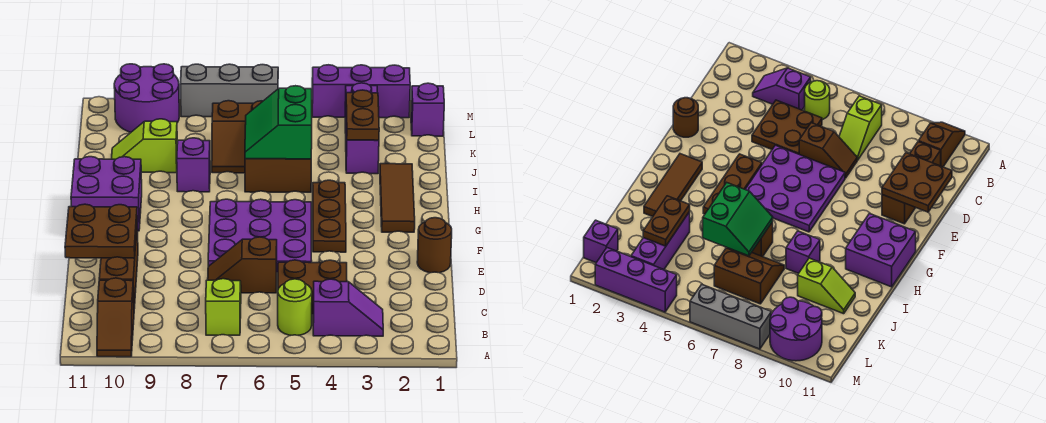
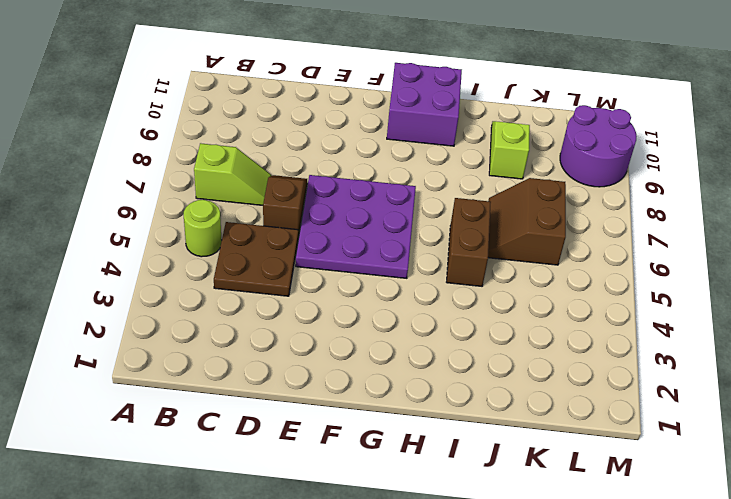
none -> brown 1x2 slope [97,278,134,357]
none -> purple 1x2 slope [313,279,383,336]
none -> brown 1x3 brick [99,229,138,309]

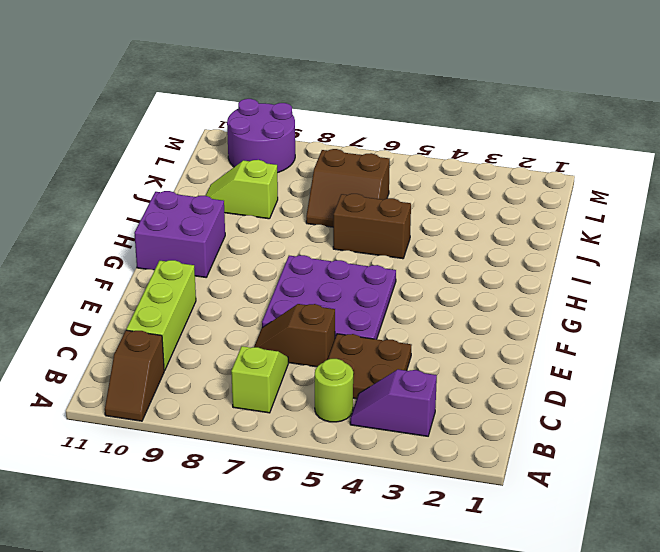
purple 1x2 slope [350,369,437,436] -> purple 1x2 slope turned to [313,279,383,336]
lime 1x3 brick [126,260,196,370] -> brown 1x3 brick [99,229,138,309]
none -> brown 1x1 round brick [417,218,452,273]
none -> brown 1x3 plate [313,180,346,252]
none -> brown 1x3 tile [380,164,415,232]

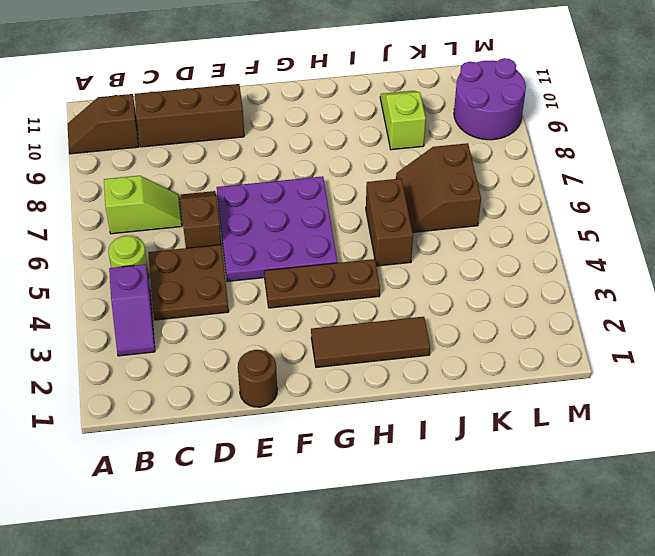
none -> purple 2x2 brick [71,157,142,231]
none -> purple 1x1 brick [177,138,210,192]
none -> purple 1x3 brick [345,83,379,174]

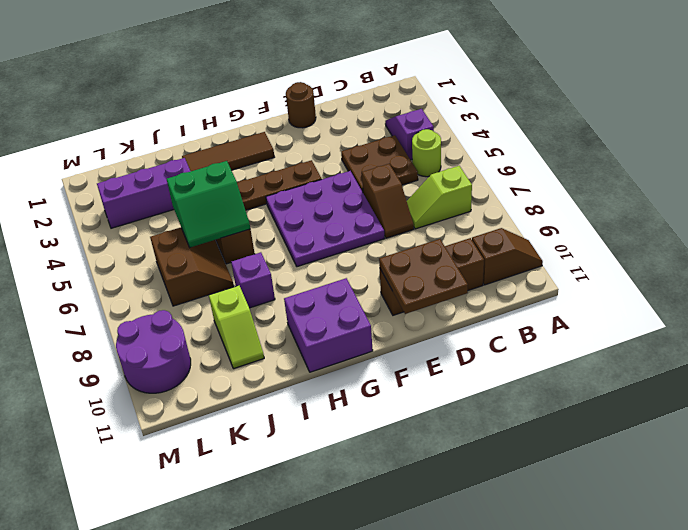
none -> purple 1x1 brick [411,83,444,136]
none -> purple 1x3 brick [312,65,410,118]
none -> grey 1x3 brick [180,64,278,117]

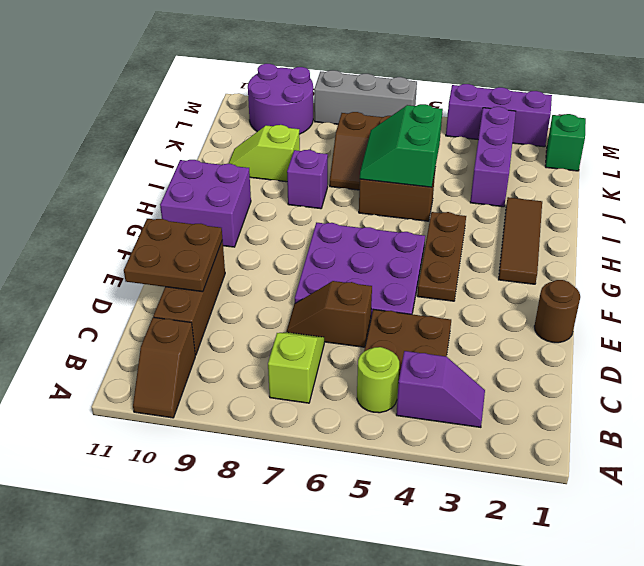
green 1x1 brick [545,114,586,171] -> purple 1x1 brick [411,83,444,136]
none -> brown 1x2 plate [346,90,379,140]

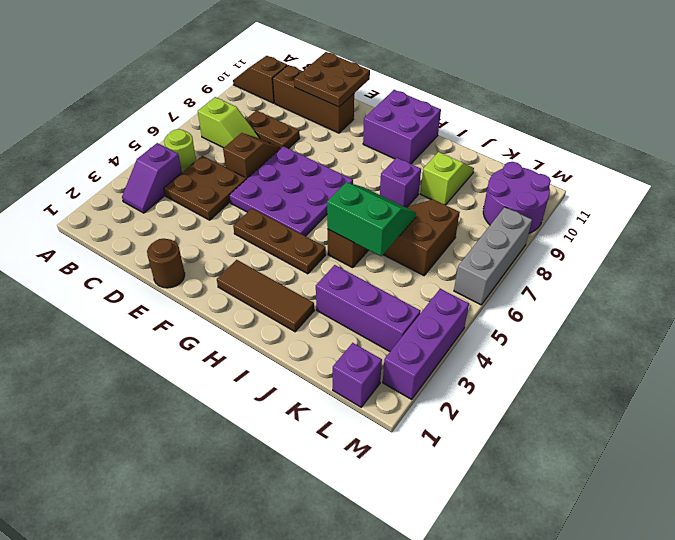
brown 1x2 plate [246,110,300,149] -> brown 1x2 plate moved to [346,90,379,140]

